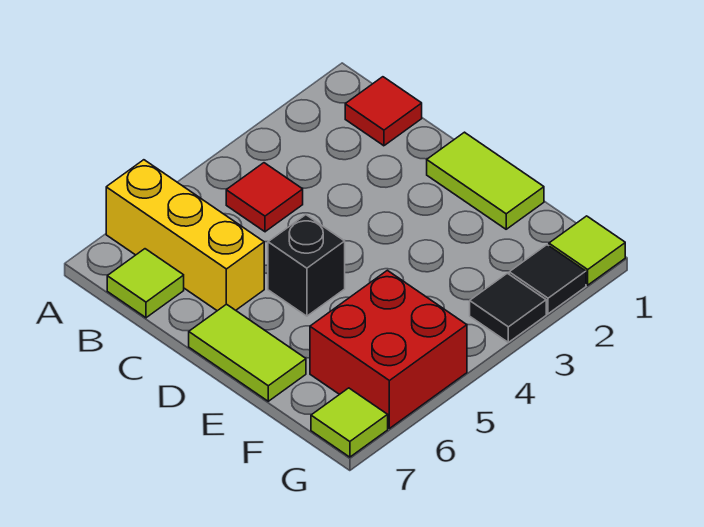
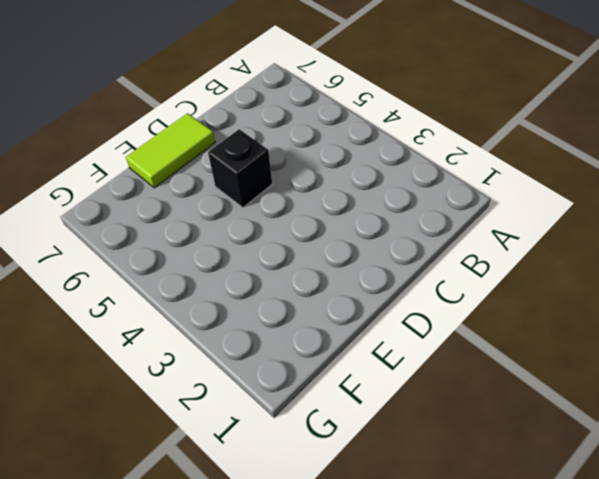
none -> yellow 1x3 brick [106,160,264,311]
none -> red 1x1 tile [345,77,422,146]
none -> red 1x1 tile [226,163,303,232]

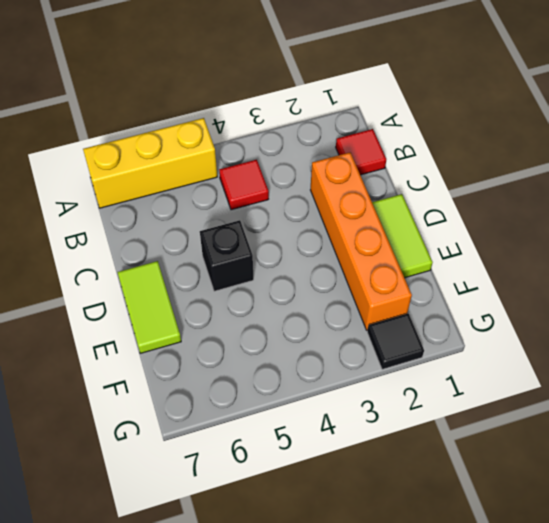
yellow 1x3 brick [83,118,217,208] -> yellow 1x3 brick turned to [106,160,264,311]
orange 1x4 brick [311,152,412,330] -> none
none -> lime 1x1 tile [107,249,184,318]
none -> red 2x2 brick [310,270,467,428]
none -> lime 1x1 tile [549,216,625,285]

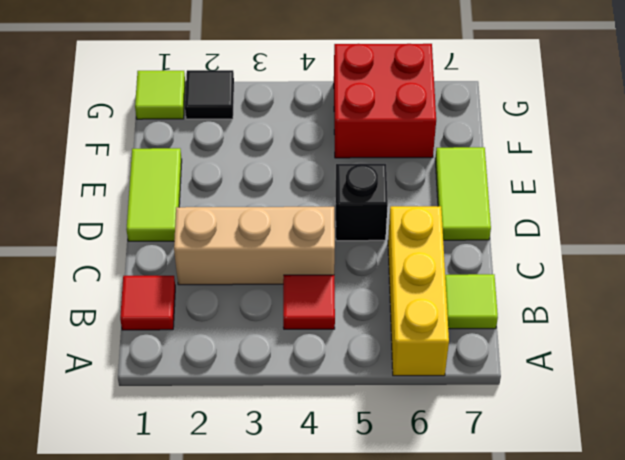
tan 1x3 brick [174,207,335,285] -> none
none -> black 1x1 tile [470,273,546,342]
none -> lime 1x1 tile [311,388,388,457]

